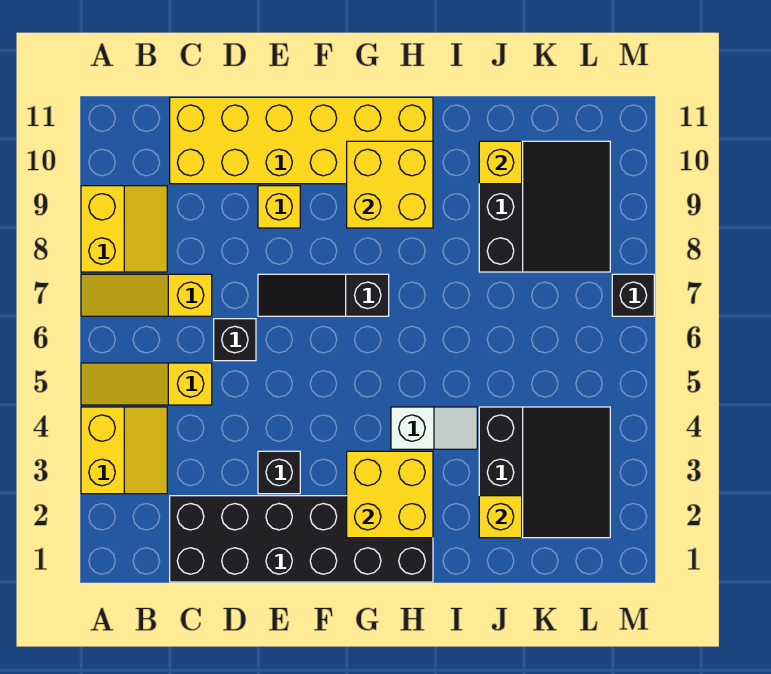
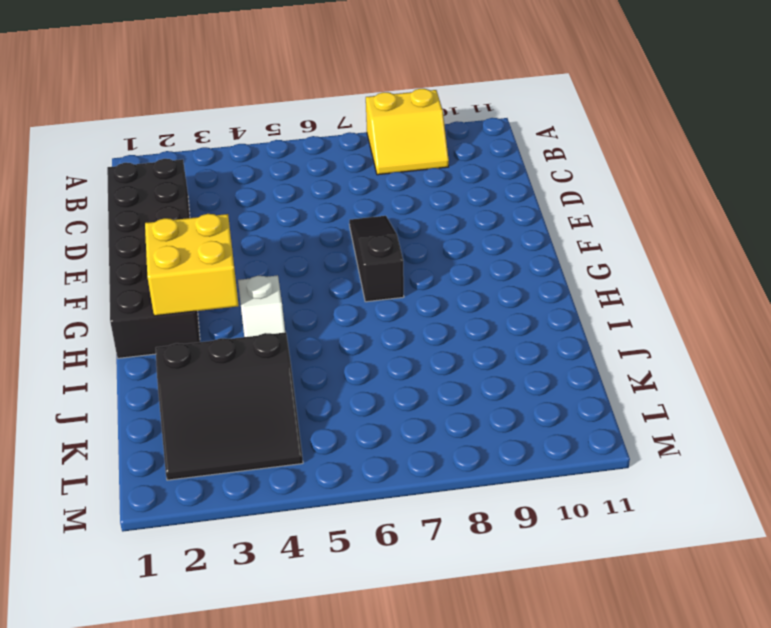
none -> yellow 2x2 slope [81,407,167,494]
none -> yellow 1x3 slope [81,363,212,405]
none -> yellow 1x3 slope [81,274,212,316]

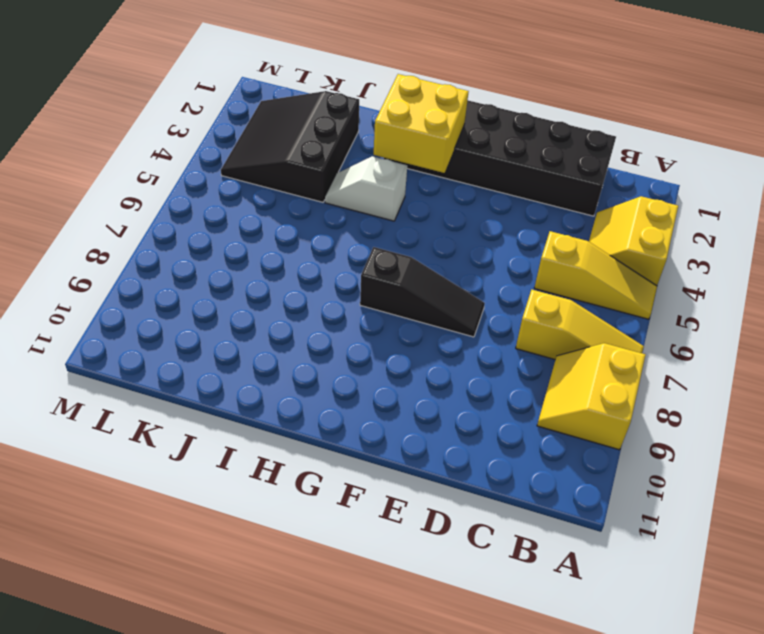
none -> yellow 2x6 brick [170,97,433,184]
none -> black 1x1 brick [214,319,256,361]
none -> black 1x1 brick [258,451,300,494]

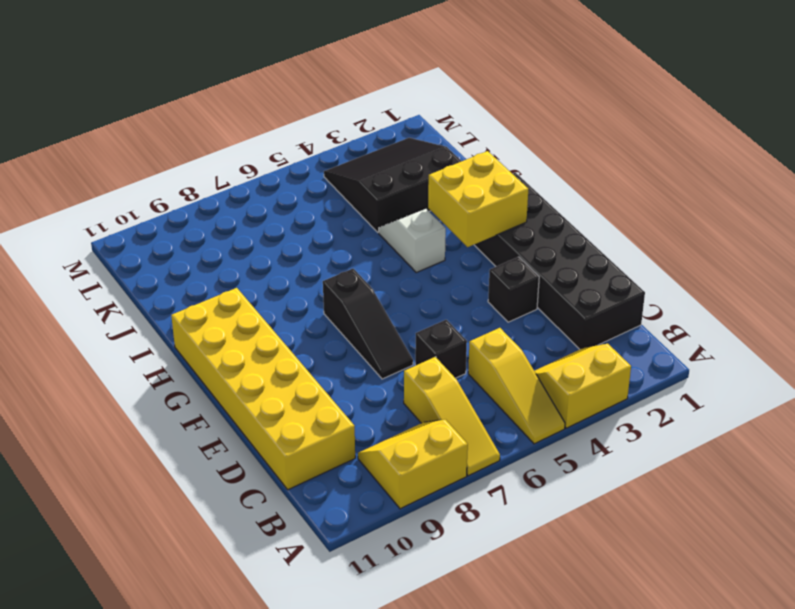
none -> yellow 1x1 brick [258,186,300,228]
none -> black 3x3 slope [479,141,610,272]
none -> black 1x1 brick [612,274,654,316]

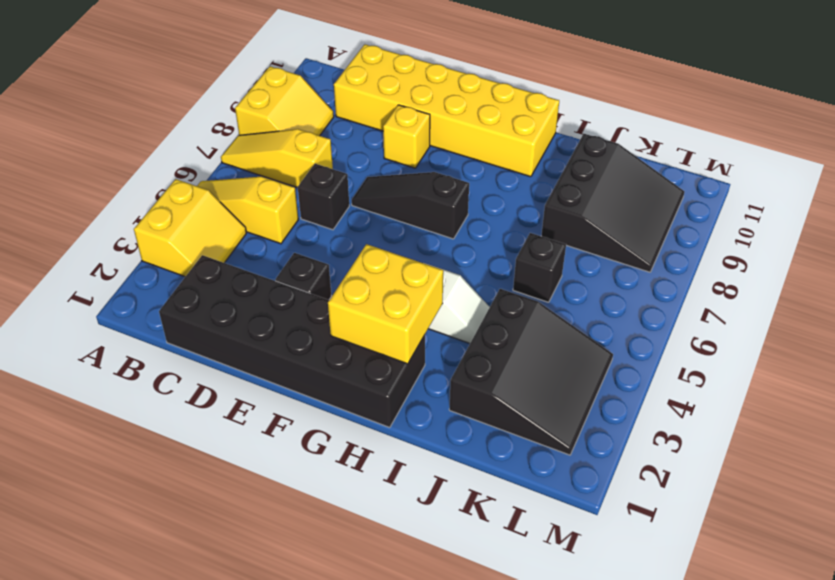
black 1x1 brick [513,233,566,302] -> black 1x1 brick moved to [612,274,654,316]
none -> yellow 2x2 brick [347,141,433,228]
none -> yellow 1x1 brick [479,496,522,538]
none -> yellow 1x1 brick [479,141,522,184]

